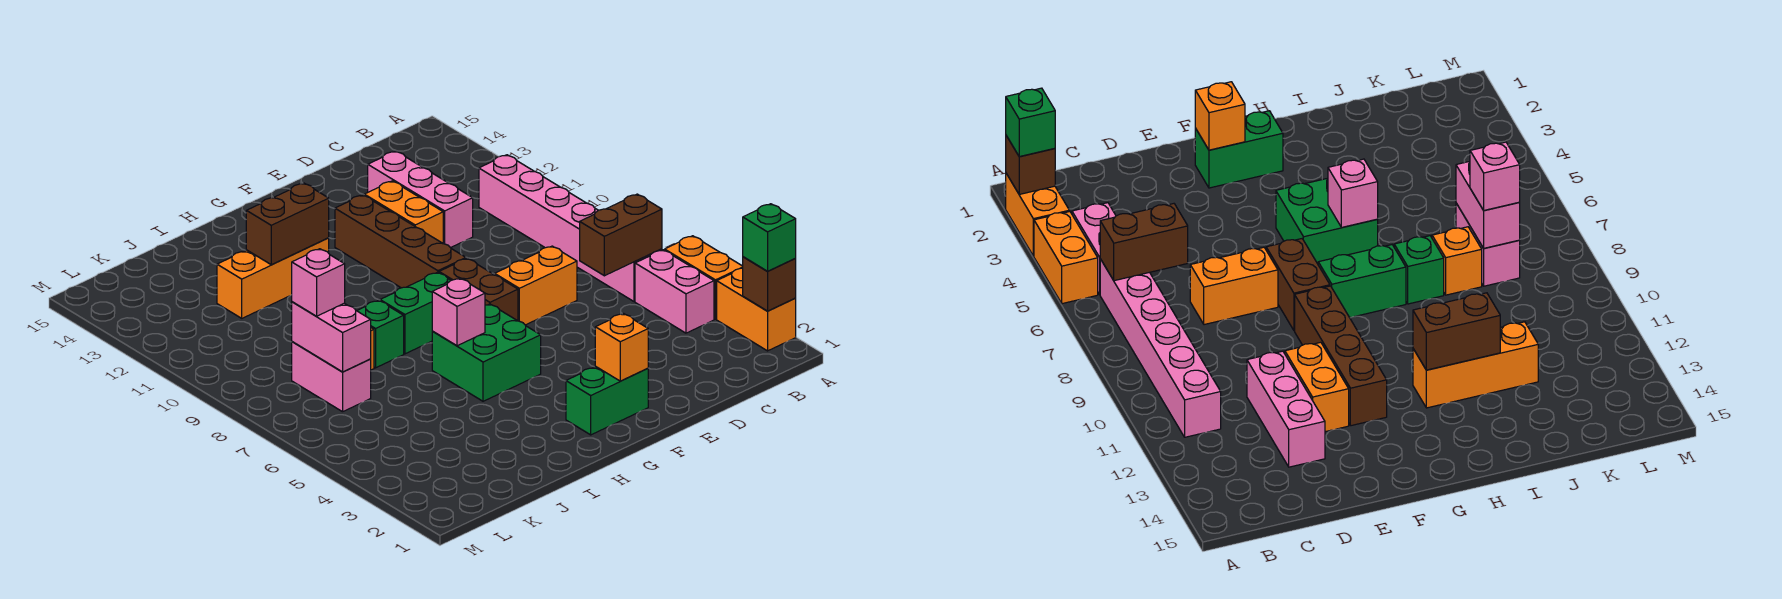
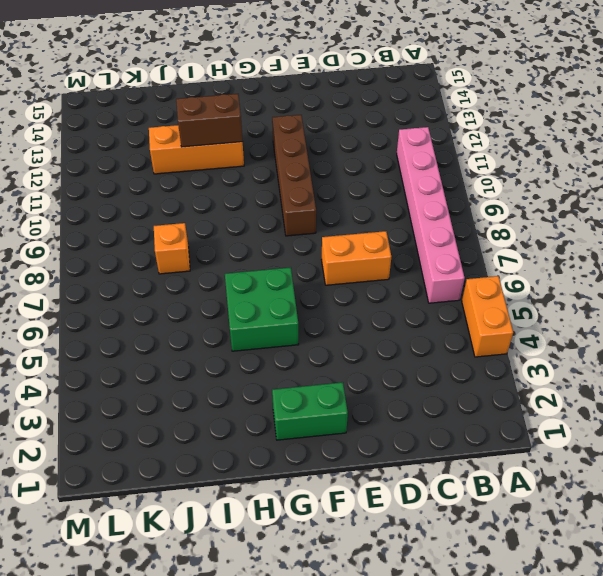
none -> orange 1x2 brick [717,268,796,351]
none -> pink 1x2 brick [635,250,714,333]
none -> pink 1x3 brick [368,151,473,248]

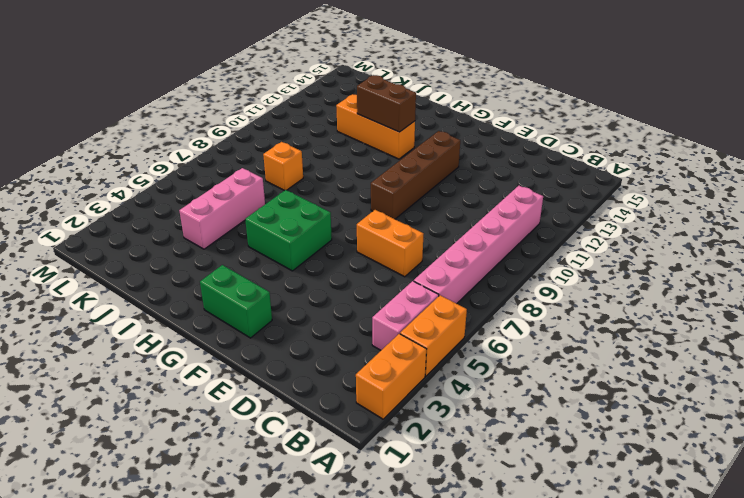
pink 1x3 brick [179,168,265,249] -> pink 1x3 brick moved to [368,151,473,248]
none -> orange 1x2 brick [364,181,443,243]
none -> brown 1x2 brick [439,258,518,321]
none -> green 1x2 brick [380,272,451,354]

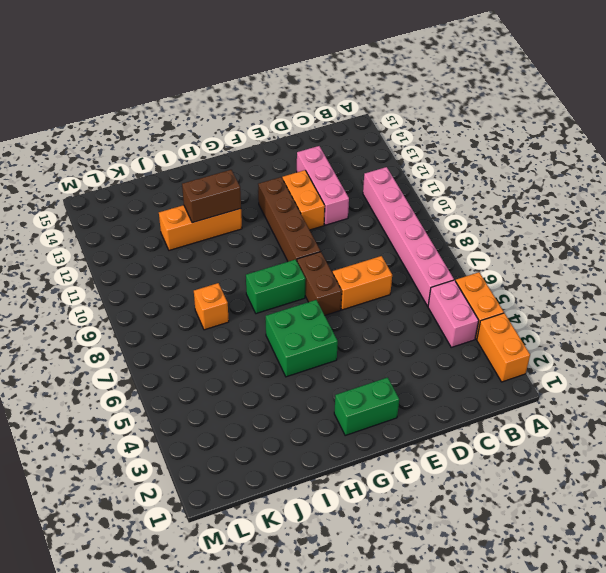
none -> green 1x1 brick [357,300,404,368]
none -> pink 1x2 brick [292,342,371,412]
none -> brown 1x1 brick [743,257,796,311]

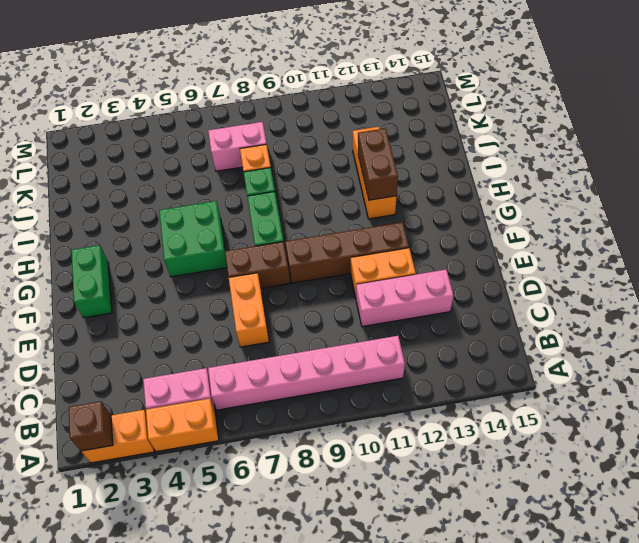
none -> brown 1x2 brick [580,194,662,276]
none -> orange 1x1 brick [595,314,648,381]
none -> pink 1x1 brick [432,278,485,346]

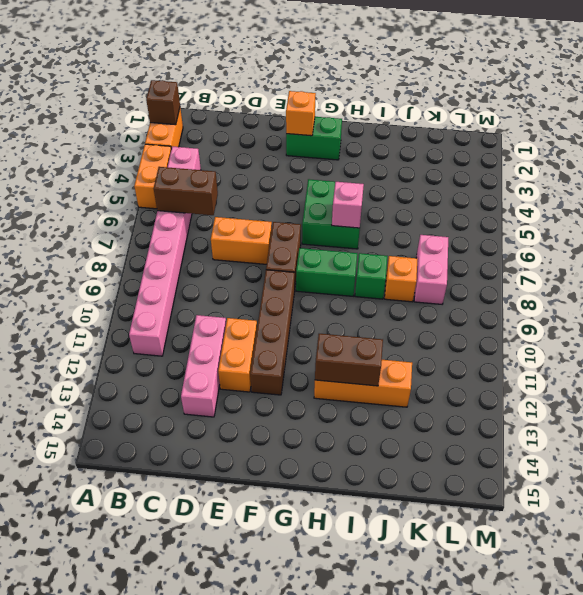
none -> pink 1x2 brick [292,302,371,372]
none -> green 1x1 brick [743,204,796,271]
none -> pink 1x1 brick [292,249,345,316]

